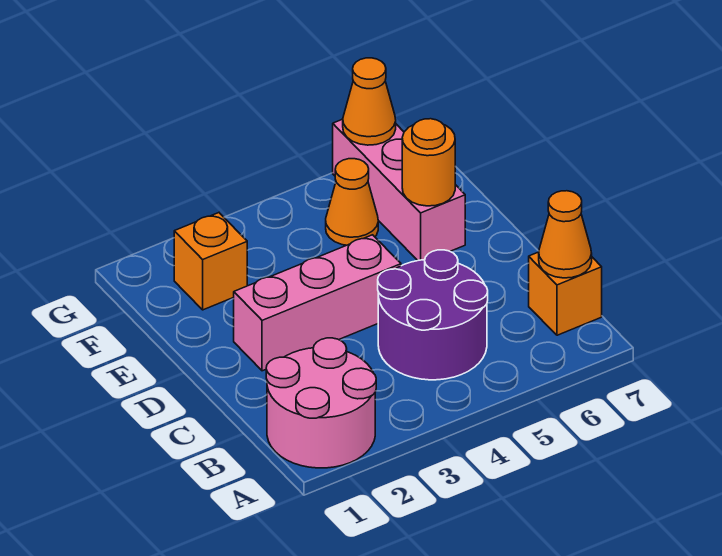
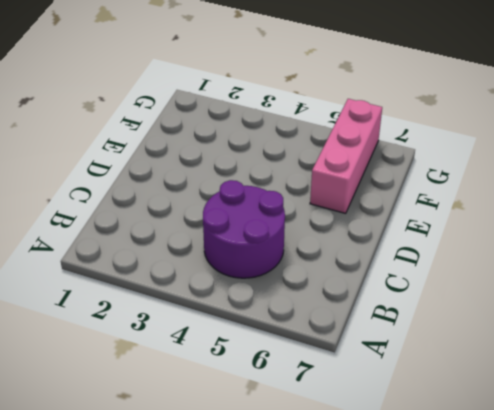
none -> pink 2x2 round brick [266,338,376,468]
none -> orange 1x1 brick [529,252,602,335]

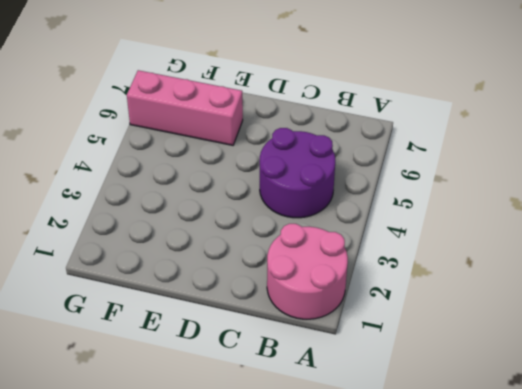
none -> orange 1x1 brick [529,252,602,335]
none -> pink 1x3 brick [234,235,401,371]

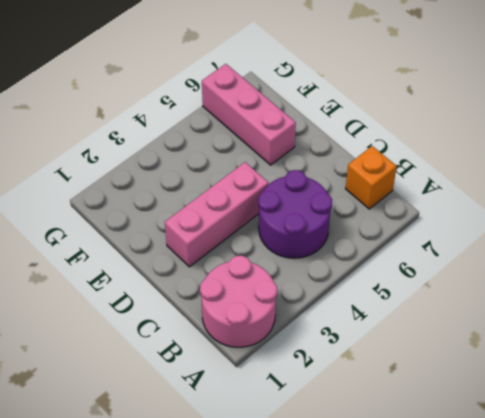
none -> orange 1x1 brick [174,213,247,310]
none -> orange 1x1 cone [326,159,378,245]

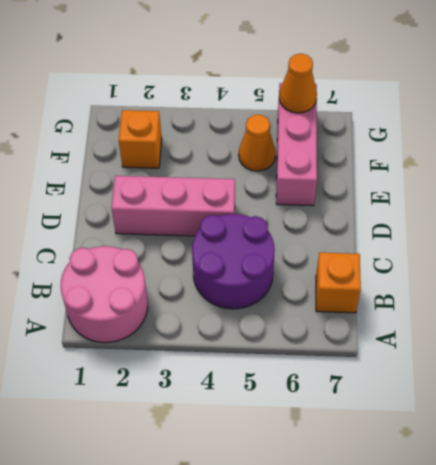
none -> orange 1x1 cone [539,191,592,278]
none -> orange 1x1 round brick [402,119,455,206]

